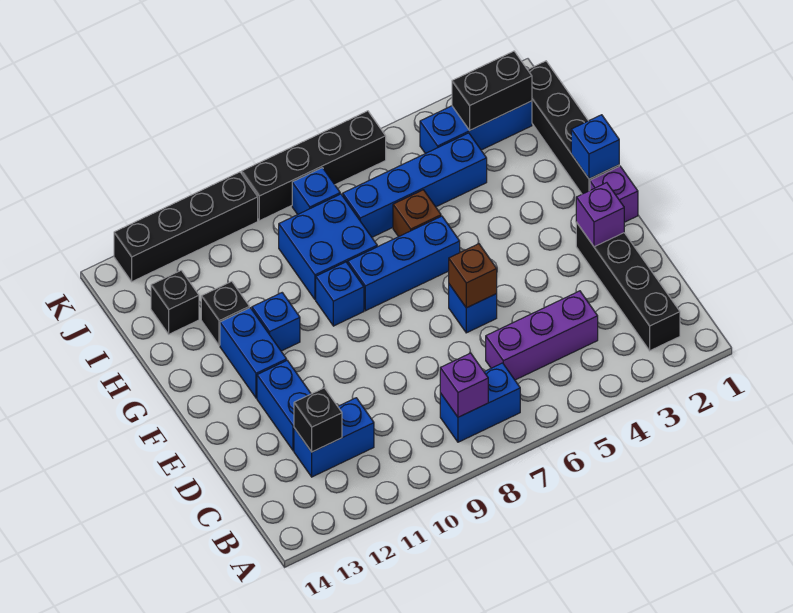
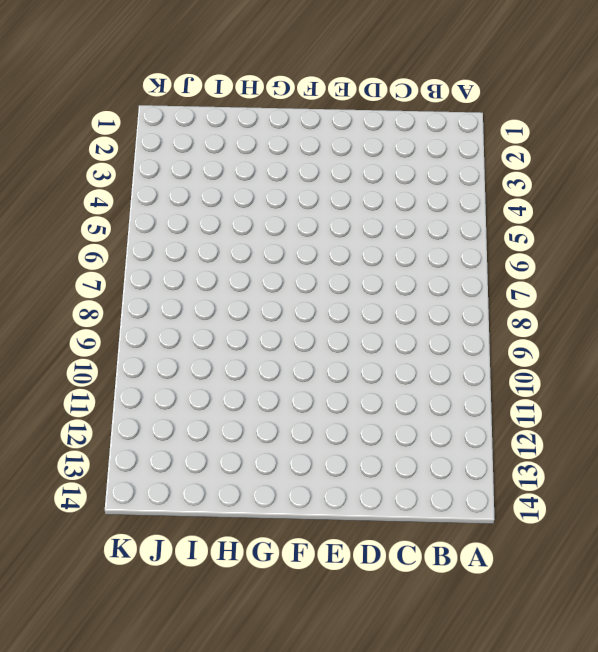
none -> black 1x4 brick [576,222,680,351]
none -> blue 1x2 brick [440,363,520,442]
none -> purple 1x3 brick [486,291,598,380]

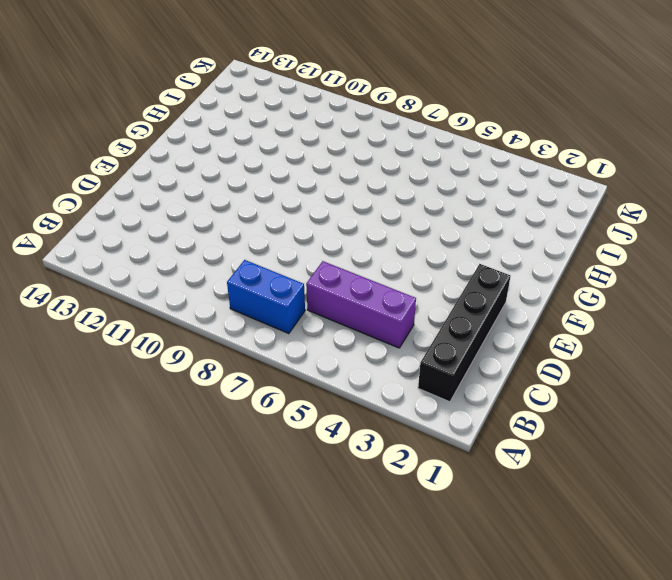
none -> blue 1x2 brick [294,398,374,477]
none -> blue 1x2 brick [257,360,311,451]
none -> blue 1x1 brick [449,284,497,333]

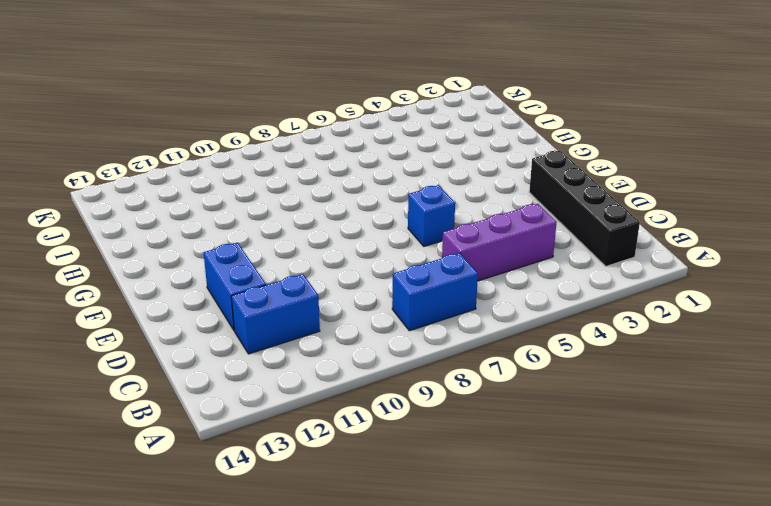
none -> purple 1x1 brick [590,166,638,222]
none -> blue 1x2 brick [220,308,287,398]
none -> black 1x4 brick [528,61,619,194]

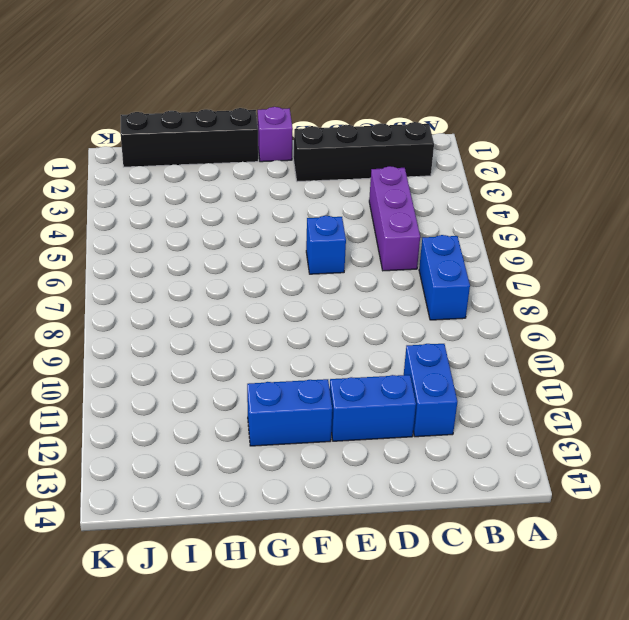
none -> blue 1x3 brick [348,216,460,311]
none -> blue 1x1 brick [316,262,364,326]
none -> blue 1x1 brick [252,293,300,351]

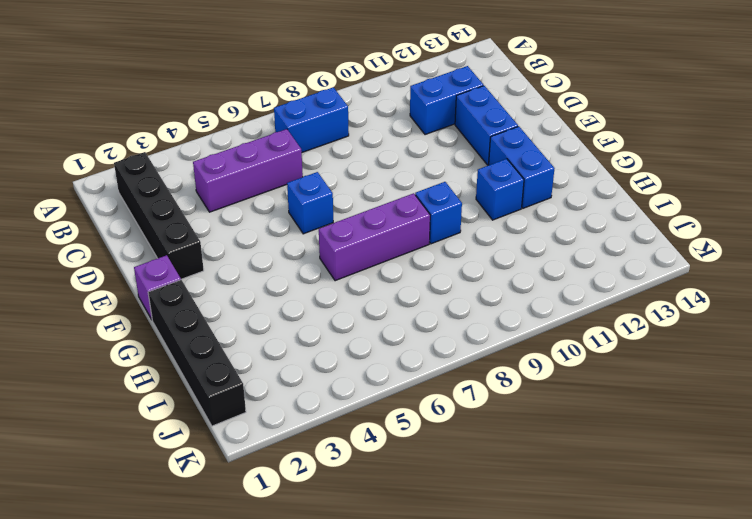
purple 1x3 brick [319,193,430,281] -> blue 1x3 brick [348,216,460,311]
none -> brown 1x1 brick [393,190,441,237]
none -> blue 2x2 brick [279,194,377,300]
none -> black 1x1 brick [201,281,249,345]

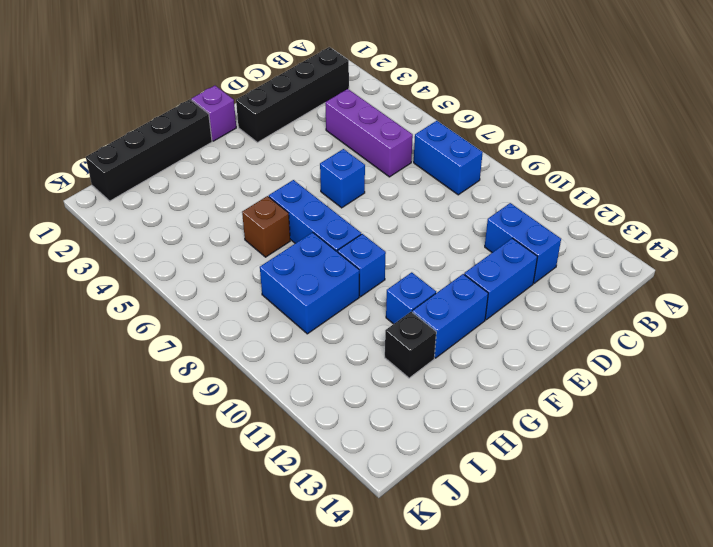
none -> blue 1x4 brick [343,133,487,237]
none -> black 1x1 brick [151,270,199,334]
none -> blue 1x3 brick [420,101,532,154]

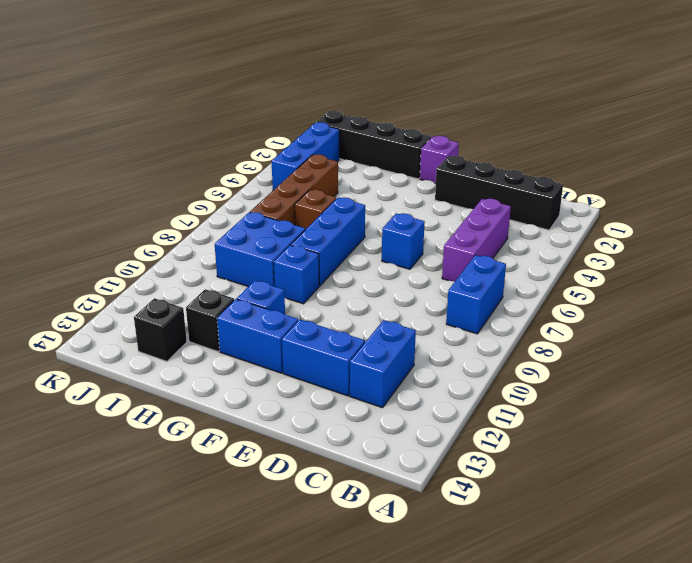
brown 1x4 brick [250,154,338,225] -> blue 1x4 brick [343,133,487,237]
none -> blue 1x1 brick [292,168,340,214]
none -> black 1x4 brick [242,111,386,221]
none -> black 1x4 brick [114,172,258,282]

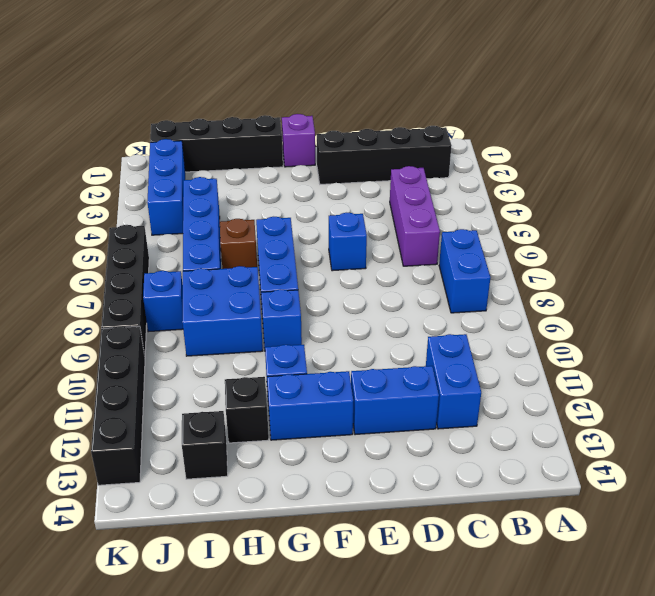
none -> purple 1x1 brick [440,353,488,417]
none -> black 1x1 brick [294,388,342,452]
none -> purple 1x1 brick [576,183,624,247]

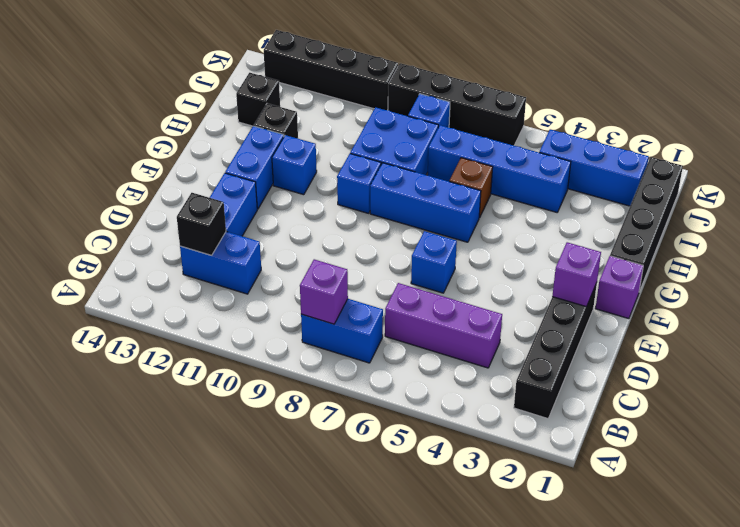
none -> brown 1x1 brick [449,244,497,308]
none -> blue 1x1 brick [571,115,619,179]
none -> black 1x2 brick [452,51,532,130]

